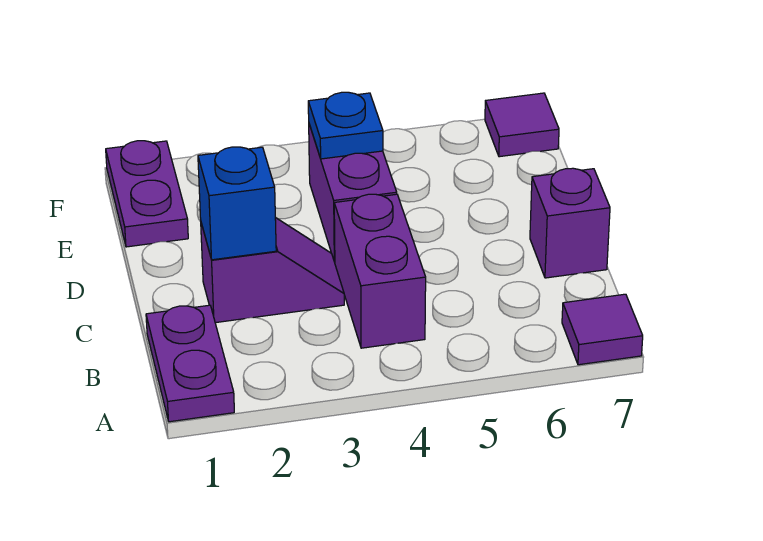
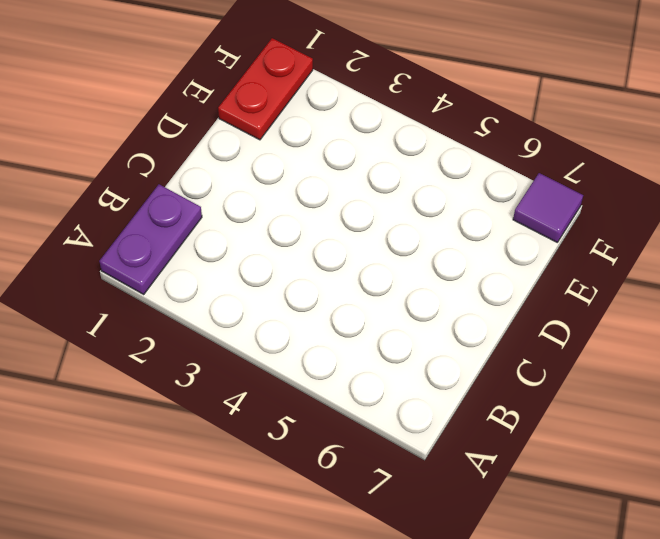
red 1x2 plate [218,38,313,140] -> purple 1x2 plate [106,141,188,247]
none -> purple 1x1 tile [562,294,643,365]
none -> purple 1x2 brick [334,194,426,348]

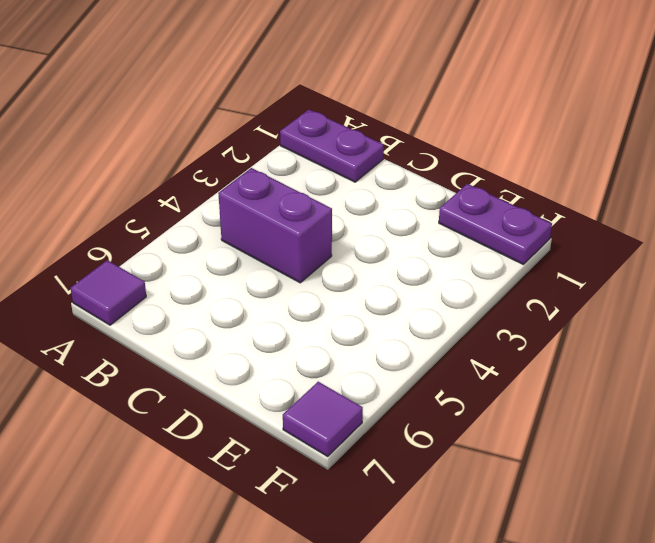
none -> purple 1x2 slope [201,217,344,323]
none -> purple 1x1 brick [530,168,610,278]

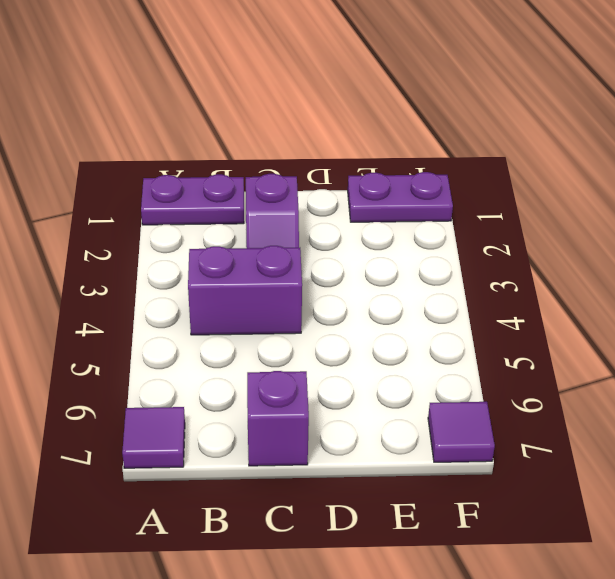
none -> purple 1x2 brick [309,124,397,262]
none -> blue 1x1 brick [198,147,276,260]

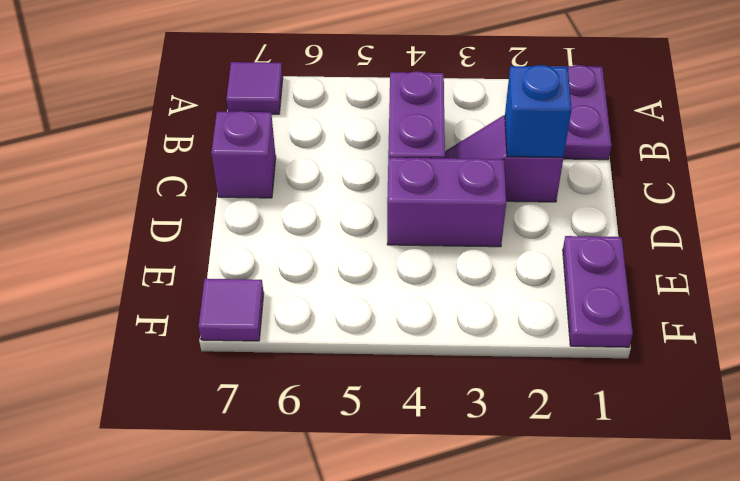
purple 1x2 brick [387,158,506,247] -> purple 1x2 brick turned to [309,124,397,262]
none -> blue 1x1 plate [308,92,383,159]

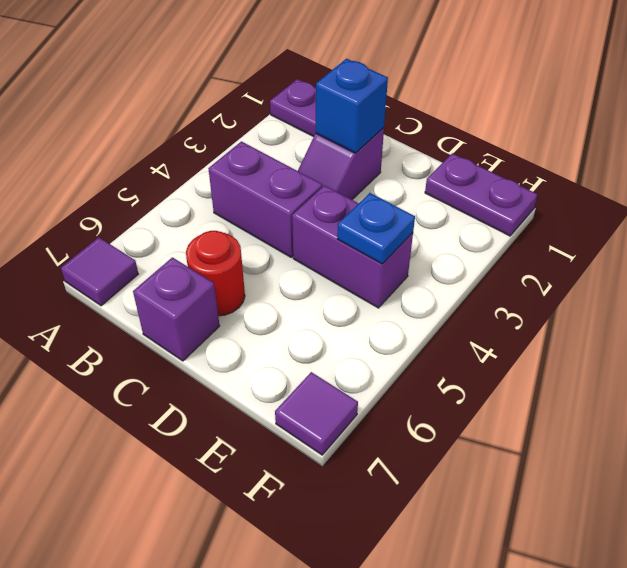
red 1x1 round brick [186,231,245,316] -> none

